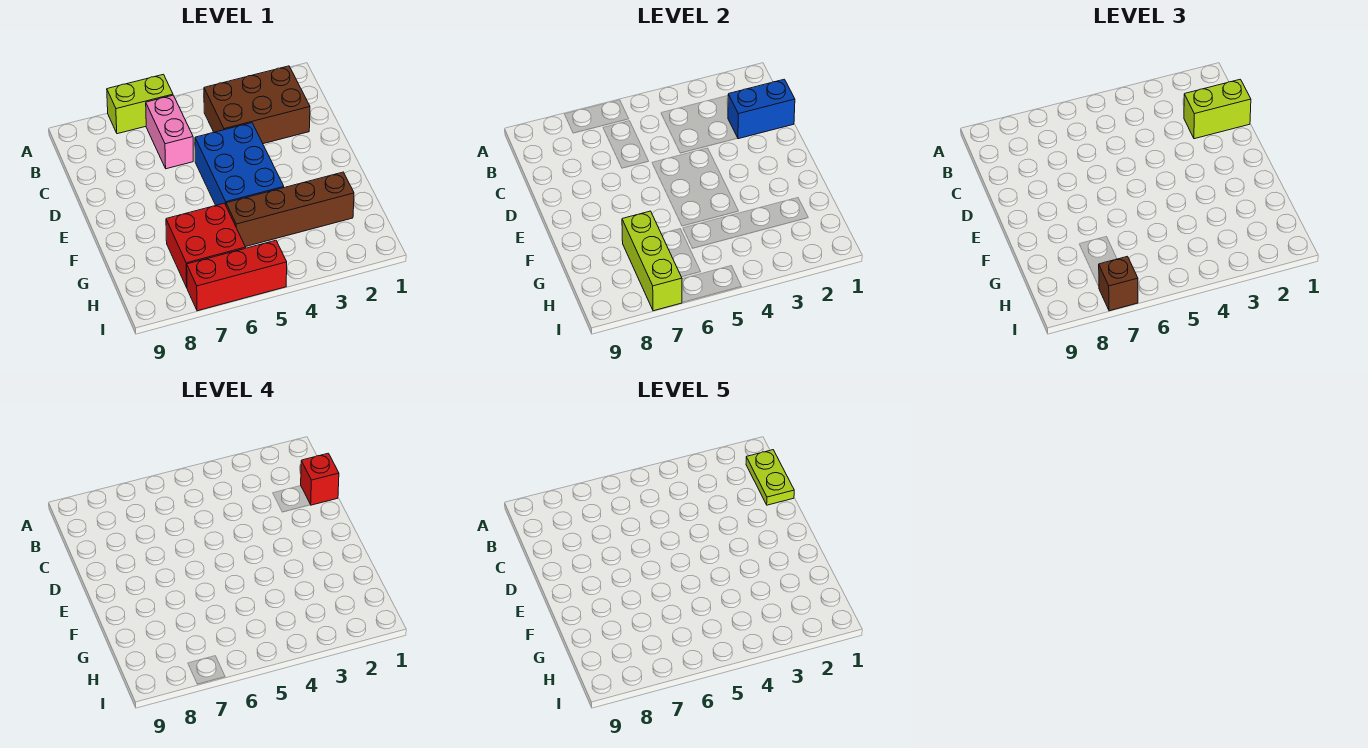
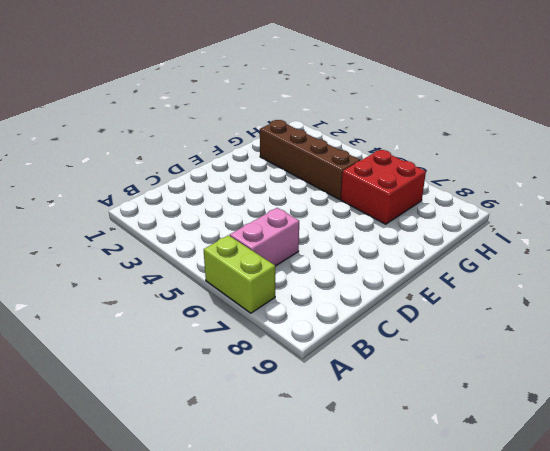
none -> brown 2x3 brick [204,66,310,144]
none -> blue 2x3 brick [195,123,284,205]
none -> red 1x3 brick [187,240,287,311]

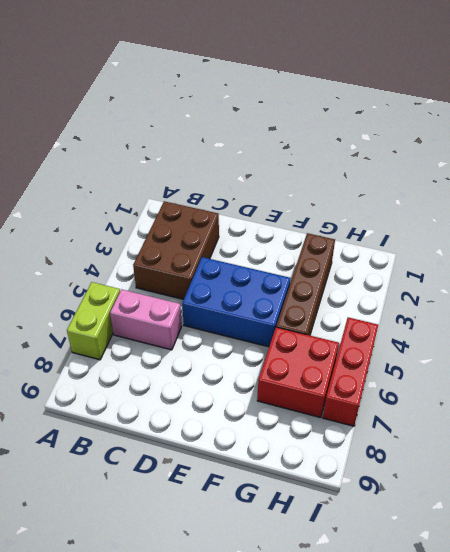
none -> blue 1x2 brick [728,79,795,139]
none -> lime 1x3 brick [622,211,682,311]
none -> lime 1x2 brick [1184,79,1251,139]

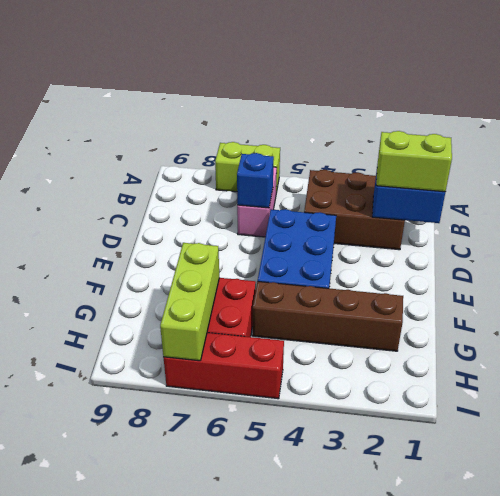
blue 1x1 brick [237,153,274,208] -> none
none -> brown 1x1 brick [1099,256,1138,311]
none -> red 1x1 brick [301,453,339,505]
none -> lime 1x2 plate [746,450,794,505]

